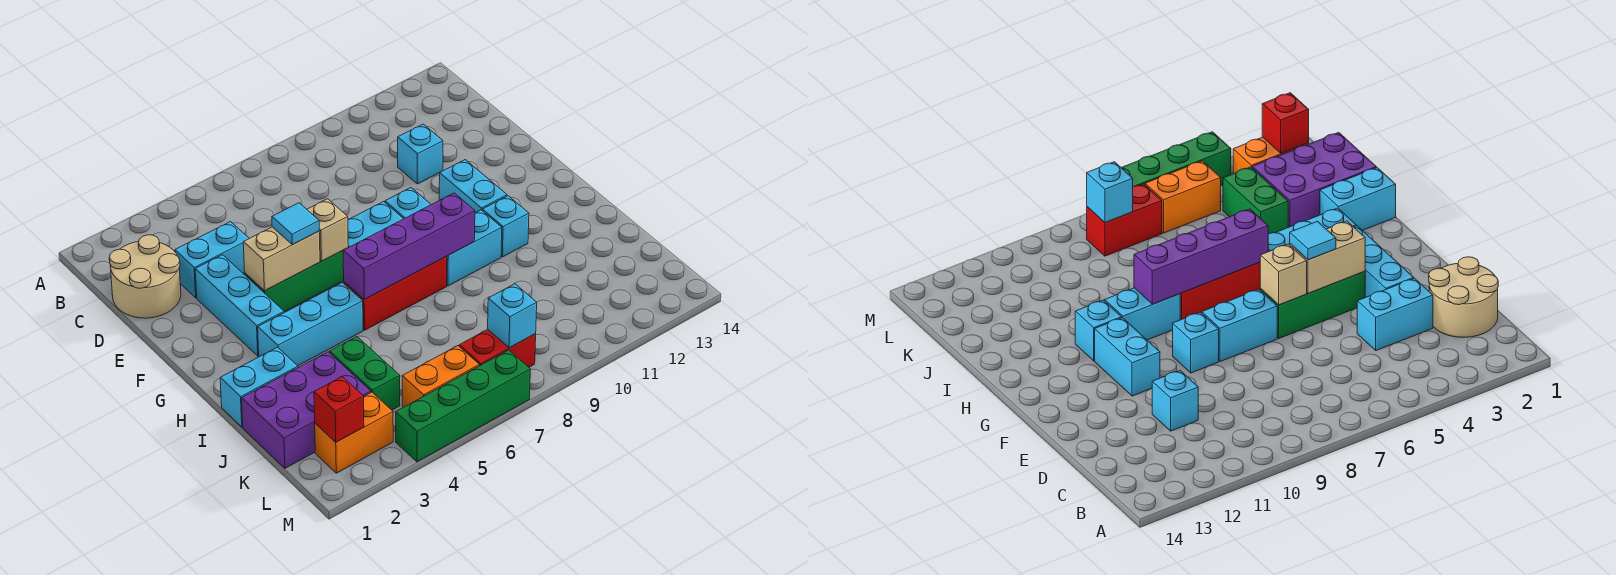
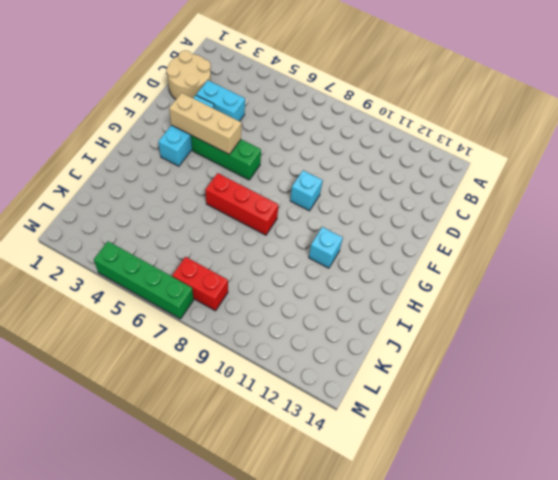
tan 1x3 brick [169,93,241,155] -> tan 1x2 brick [243,227,320,291]
none -> cyan 1x1 brick [398,124,443,184]
none -> cyan 1x2 brick [348,202,403,248]
none -> cyan 1x2 brick [439,160,507,213]

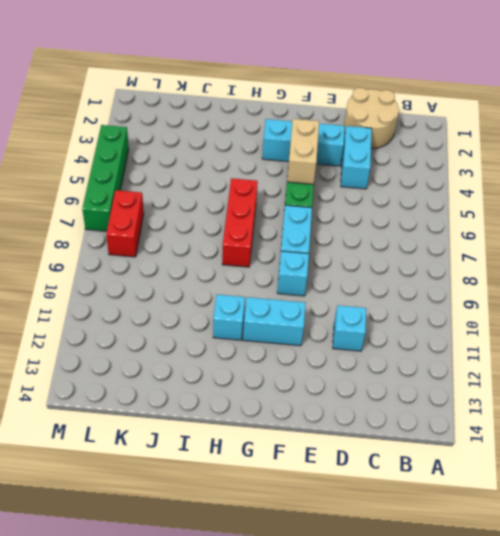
none -> cyan 1x3 brick [258,283,363,366]
none -> cyan 1x2 brick [447,210,502,286]
none -> cyan 1x2 brick [220,347,298,427]

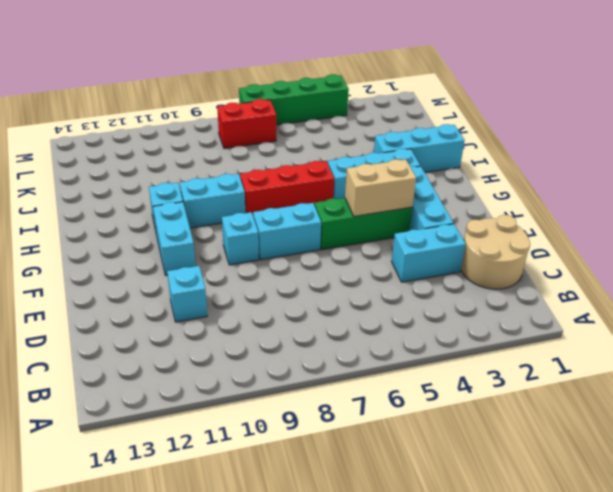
cyan 1x3 brick [374,124,465,172] -> cyan 1x2 brick [220,347,298,427]
none -> purple 2x3 brick [242,352,371,468]
none -> green 1x2 brick [329,337,400,410]
none -> orange 1x2 brick [315,392,393,473]

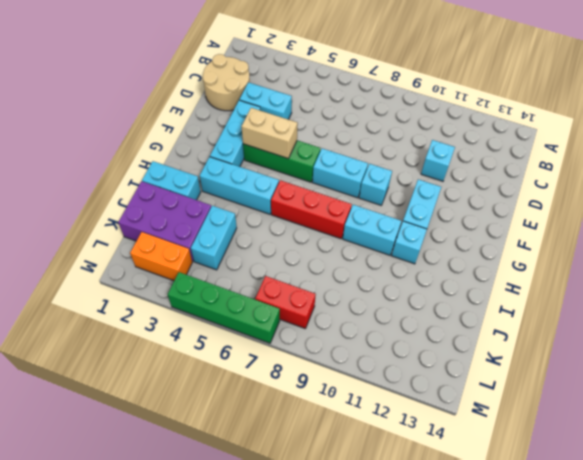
cyan 1x2 brick [191,206,237,270] -> green 1x2 brick [329,337,400,410]
none -> orange 1x2 brick [402,346,479,407]
none -> tan 1x1 brick [307,199,348,261]
none -> purple 1x4 brick [343,193,475,300]

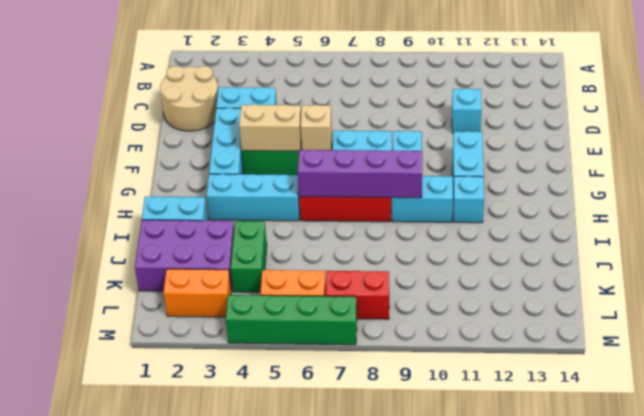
none -> red 1x1 brick [314,377,364,442]
none -> cyan 1x1 brick [488,284,537,348]
none -> cyan 1x1 tile [272,203,319,245]

